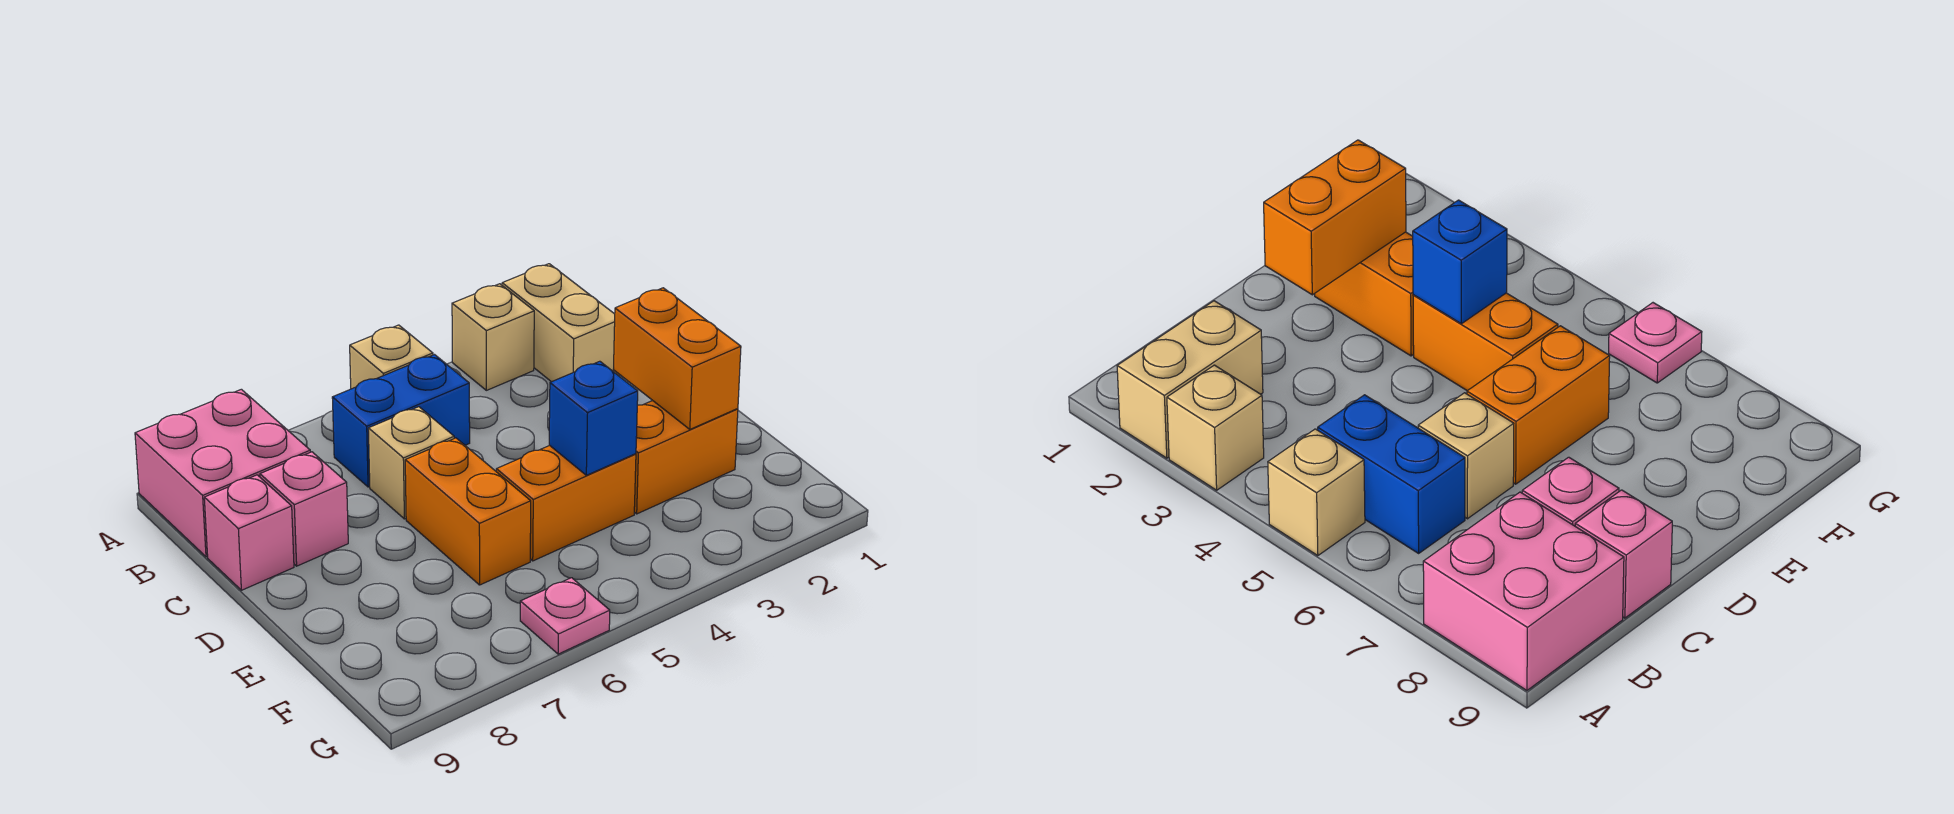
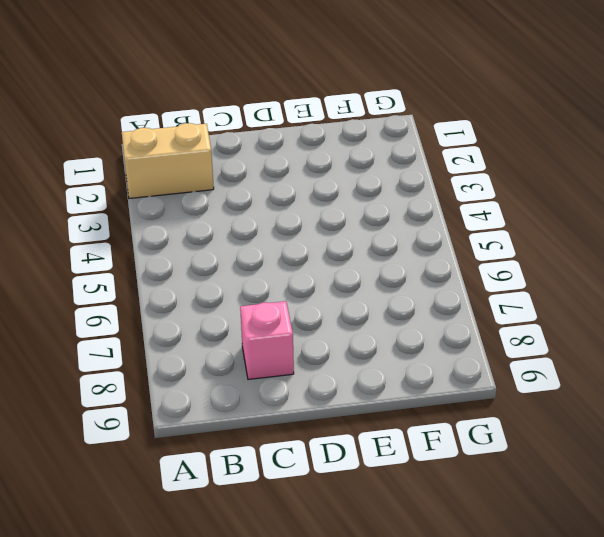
none -> tan 1x1 brick [452,284,534,390]
none -> tan 1x1 brick [350,325,433,389]
none -> pink 2x2 brick [135,389,310,557]

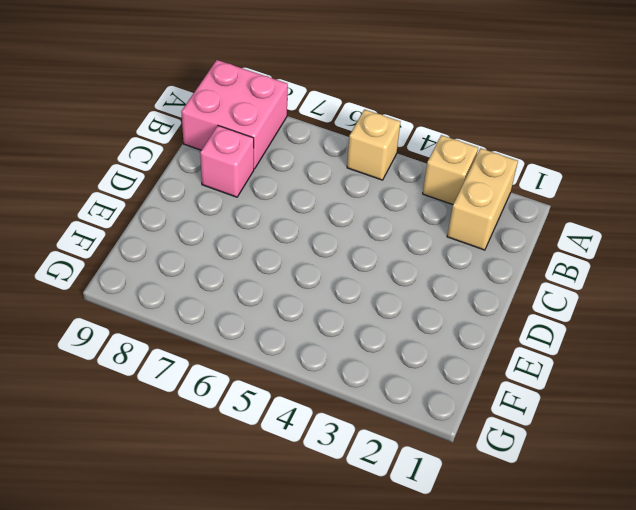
none -> blue 1x2 brick [332,355,470,487]
none -> tan 1x1 brick [368,407,454,519]
none -> pink 1x1 brick [204,475,294,590]

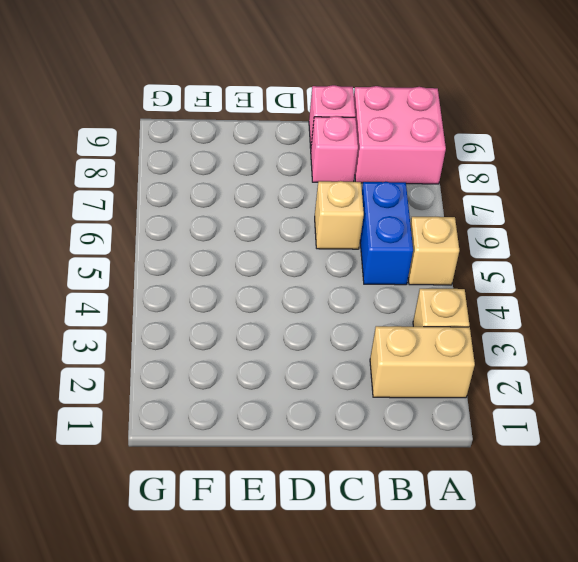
none -> orange 1x2 brick [405,438,531,585]
none -> orange 1x2 brick [634,401,738,514]
none -> orange 1x2 brick [496,445,636,561]

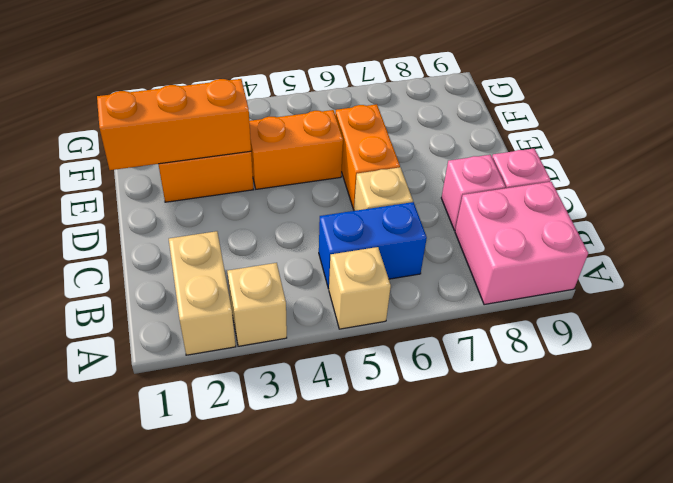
orange 1x3 brick [97,79,251,170] -> orange 1x2 brick [613,288,741,429]
none -> pink 1x1 plate [520,578,610,654]
none -> blue 1x1 brick [549,361,638,475]

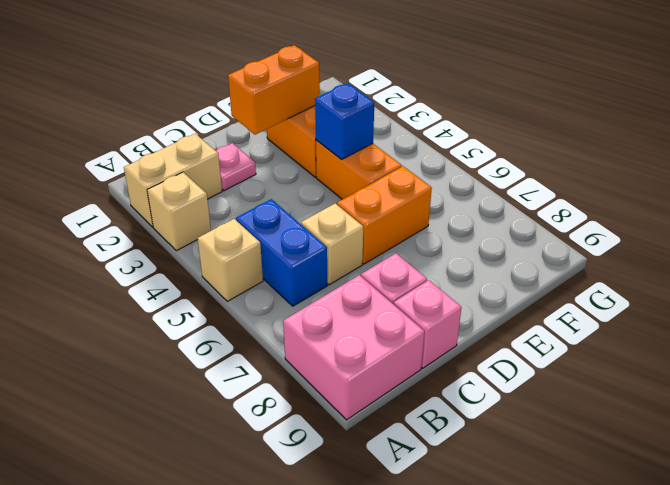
pink 1x1 plate [216,143,256,191] -> pink 1x1 plate moved to [520,578,610,654]

